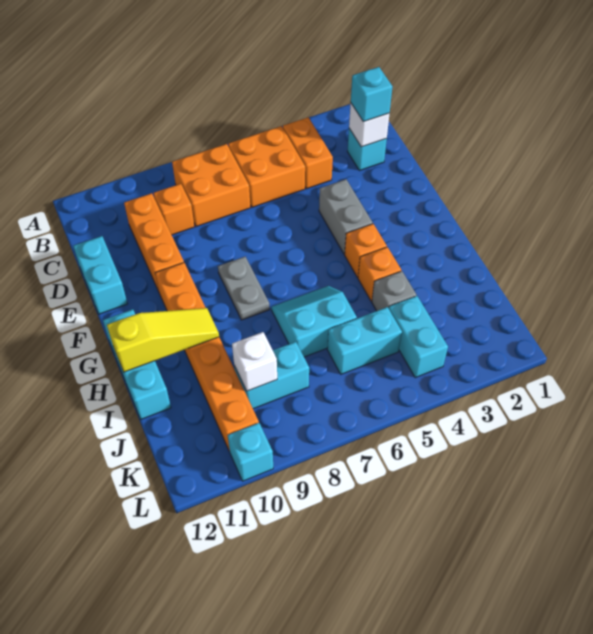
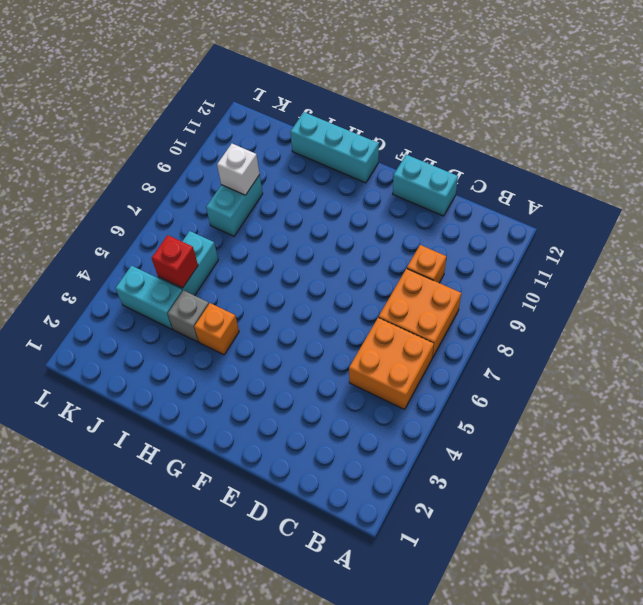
red 1x1 brick [152,235,198,288] -> none
none -> orange 1x2 brick [283,117,333,189]
none -> cyan 1x1 brick [347,129,387,171]
none -> orange 1x3 brick [124,193,184,291]

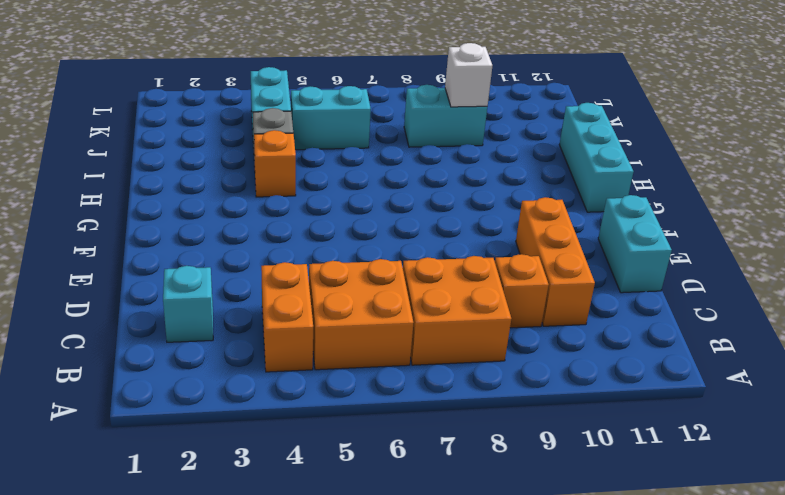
none -> grey 1x2 brick [319,179,373,254]
none -> grey 1x2 plate [218,257,270,320]
none -> orange 1x6 brick [155,263,259,451]

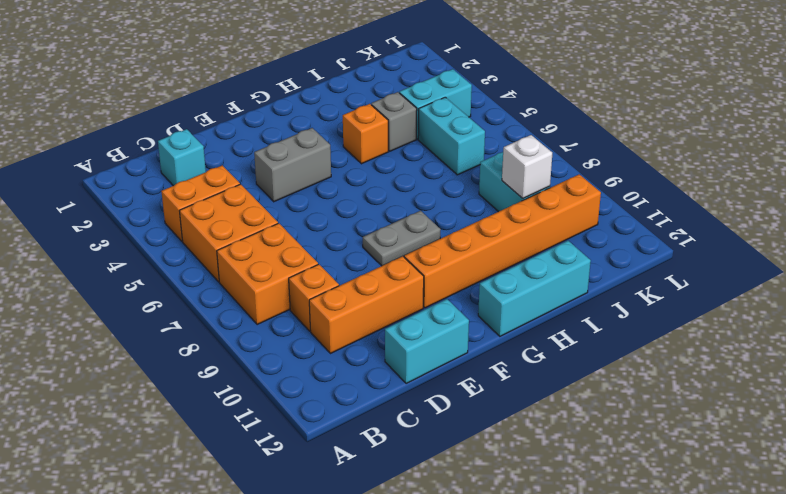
none -> orange 1x1 brick [345,224,387,277]
none -> cyan 2x2 slope [272,286,357,357]
none -> cyan 1x1 brick [228,423,273,481]

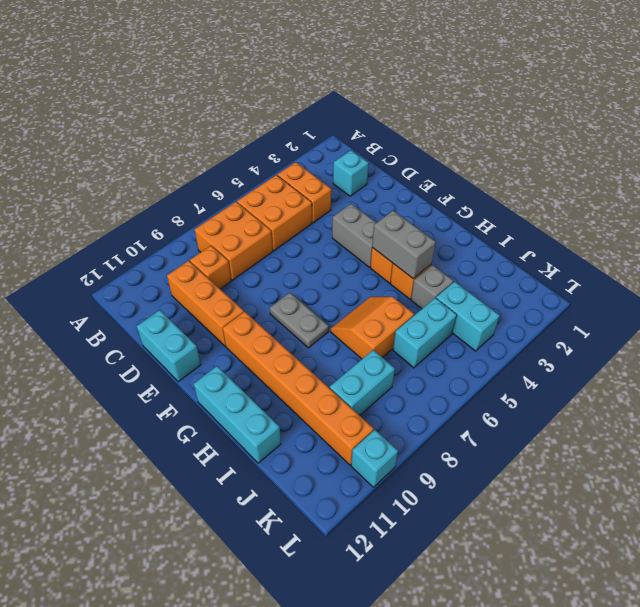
grey 1x2 brick [372,211,436,279] -> none
orange 2x2 slope [331,297,414,359] -> cyan 2x2 slope [272,286,357,357]
none -> white 1x1 brick [349,104,390,147]
none -> yellow 1x3 slope [107,308,219,372]
none -> white 1x1 brick [232,332,277,391]

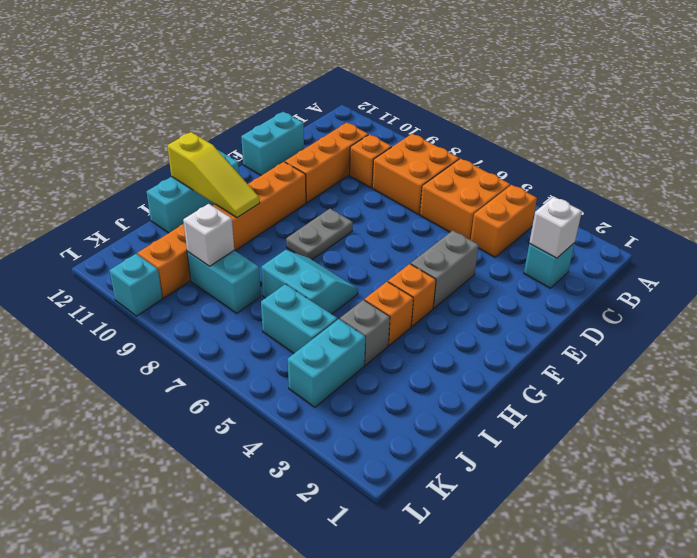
none -> cyan 1x1 brick [351,67,393,122]

